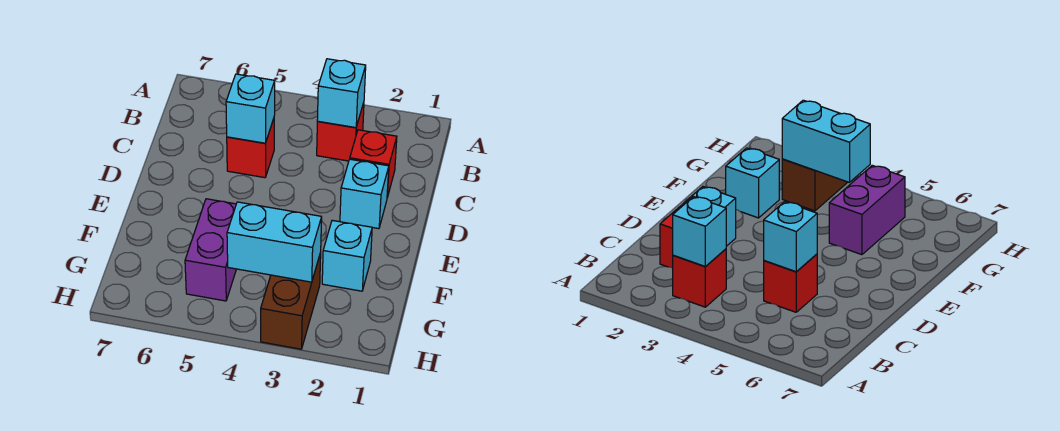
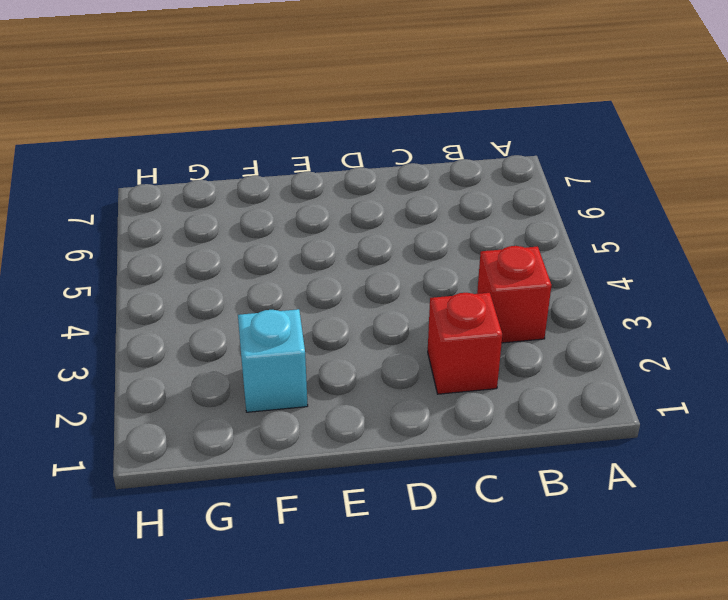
none -> red 1x1 brick [227,119,274,178]
none -> cyan 1x1 brick [340,159,389,229]

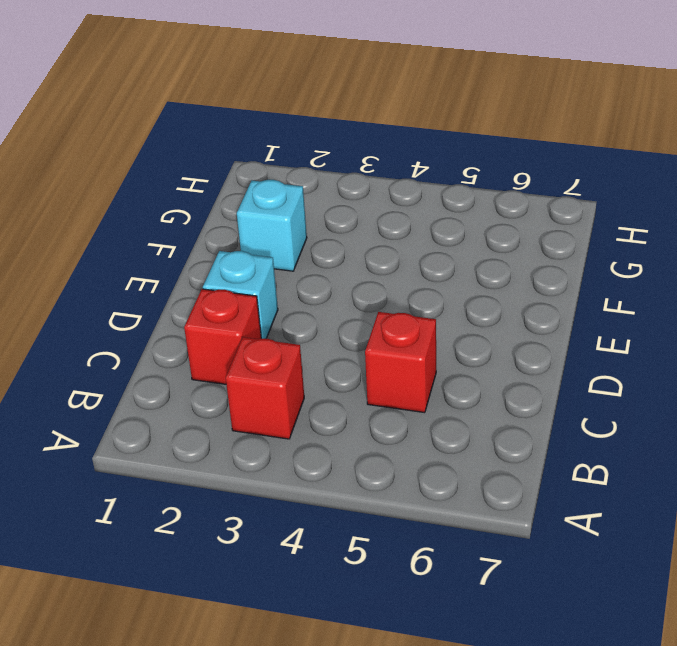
none -> purple 1x2 brick [185,199,236,301]
none -> brown 1x2 brick [261,253,321,349]

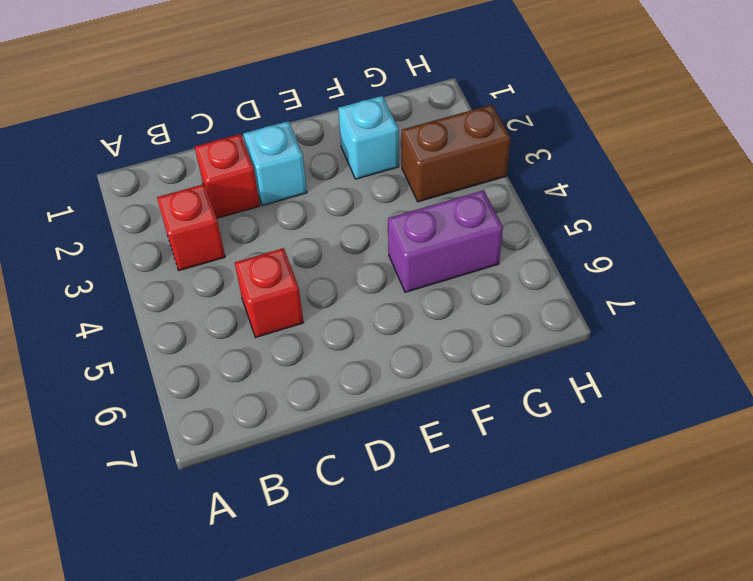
none -> cyan 1x1 brick [317,59,366,128]
none -> cyan 1x1 brick [226,74,275,143]

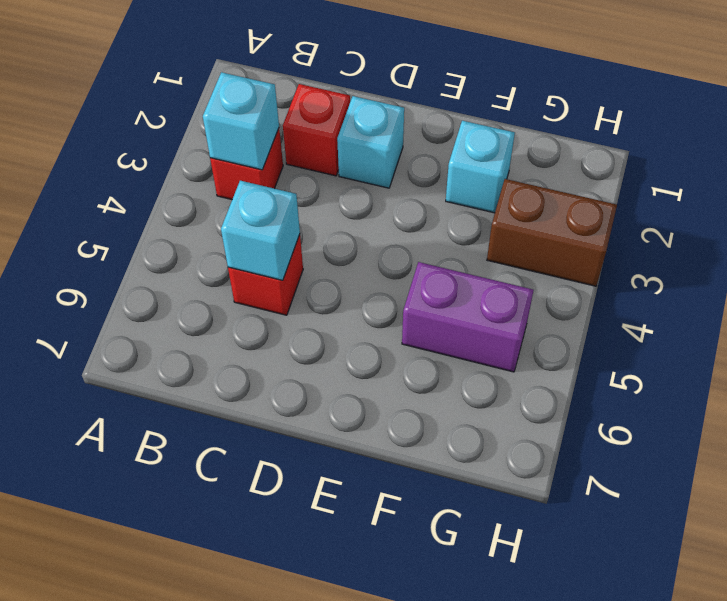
none -> cyan 1x2 brick [227,202,322,282]

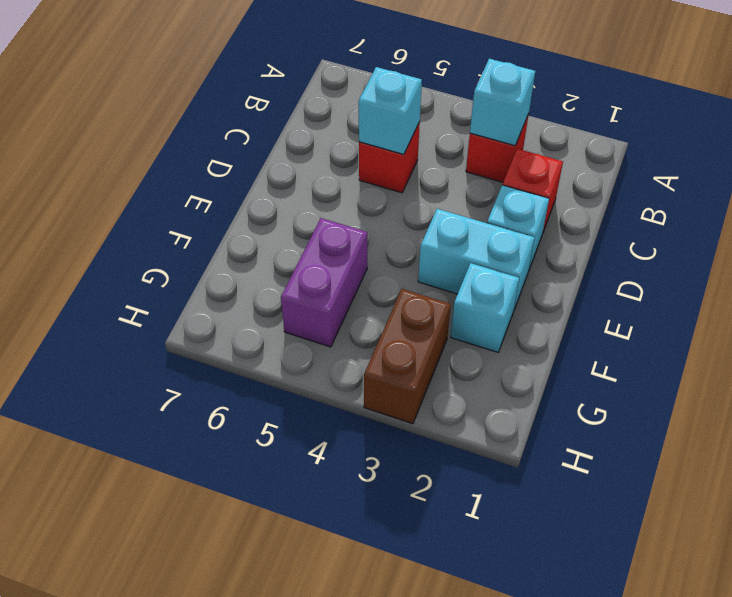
cyan 1x2 brick [418,209,535,309] -> cyan 1x2 brick moved to [227,202,322,282]

